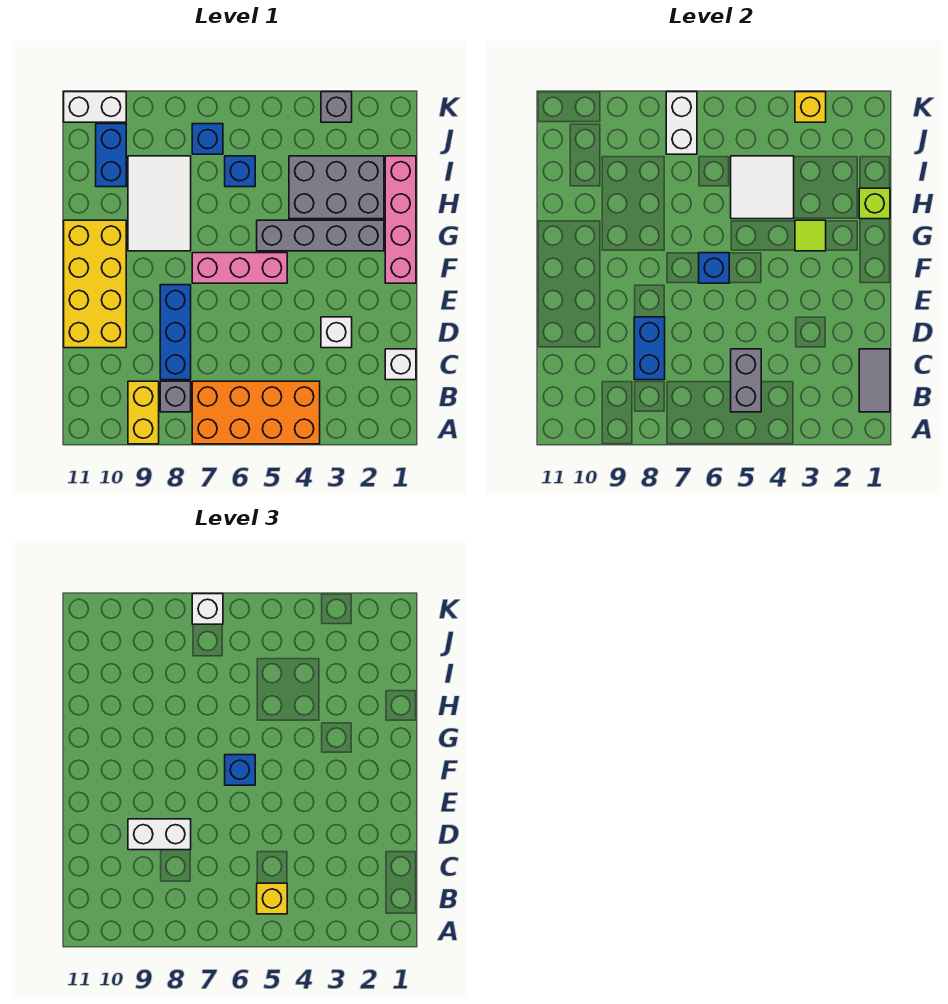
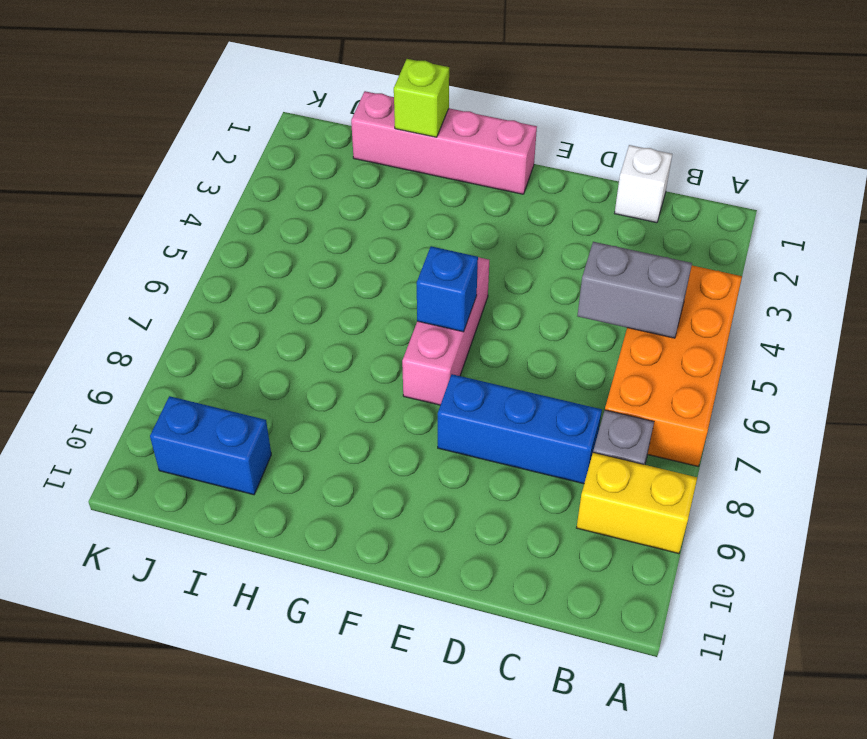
none -> white 1x1 brick [321,317,352,348]
none -> yellow 2x4 brick [64,220,126,348]
none -> grey 1x4 brick [257,220,384,251]
none -> white 2x3 tile [128,156,191,251]

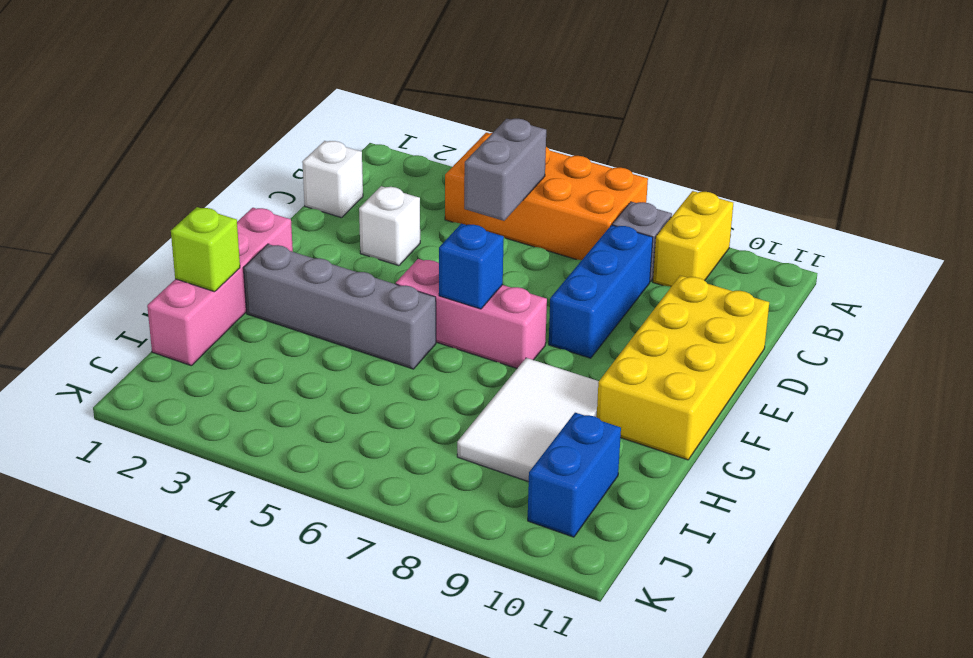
none -> grey 2x3 brick [289,156,384,219]
none -> blue 1x1 brick [225,156,255,187]
none -> blue 1x1 brick [192,124,223,154]
none -> grey 1x1 brick [321,92,352,122]

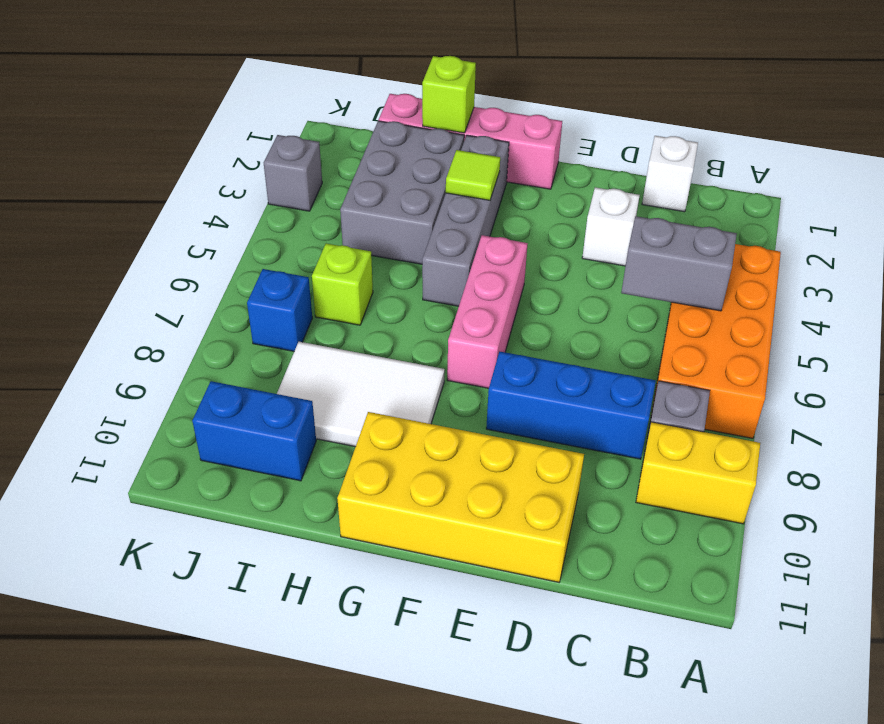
lime 1x1 brick [312,243,373,325] -> blue 1x1 brick [225,156,255,187]
none -> white 1x2 brick [64,92,126,122]
none -> grey 1x2 tile [859,349,890,412]
none -> blue 1x2 brick [634,317,665,380]
none -> blue 1x1 brick [699,253,729,283]

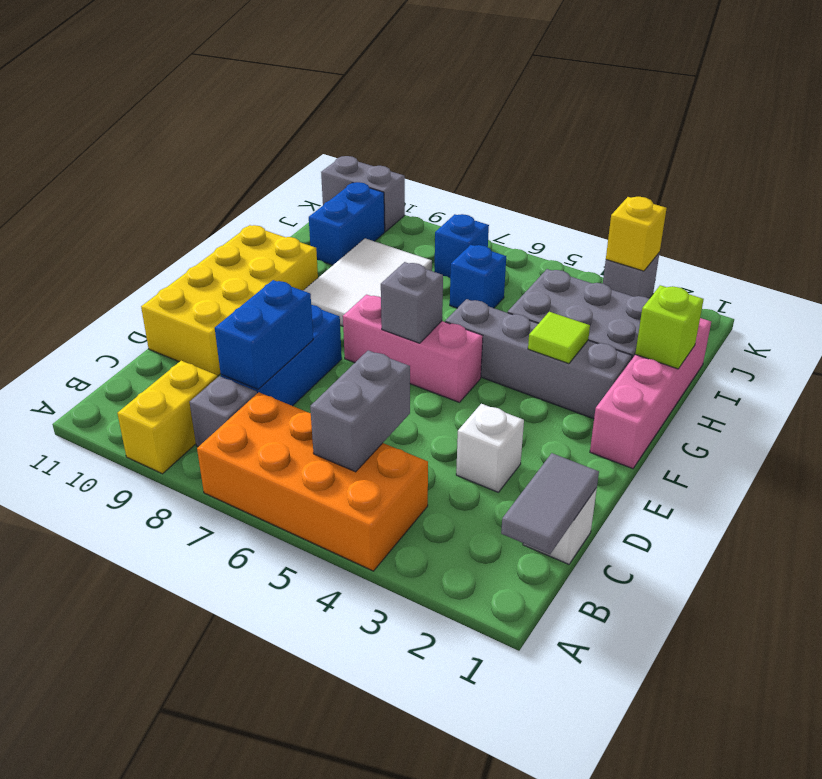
grey 1x1 brick [381,262,443,343] -> blue 1x1 brick [699,253,729,283]
grey 1x2 brick [321,156,405,232] -> white 1x2 brick [64,92,126,122]
none -> white 2x2 tile [731,156,794,219]
none -> white 1x2 brick [666,92,697,154]
none -> yellow 1x1 brick [257,883,287,914]
none -> white 1x2 brick [128,819,191,850]

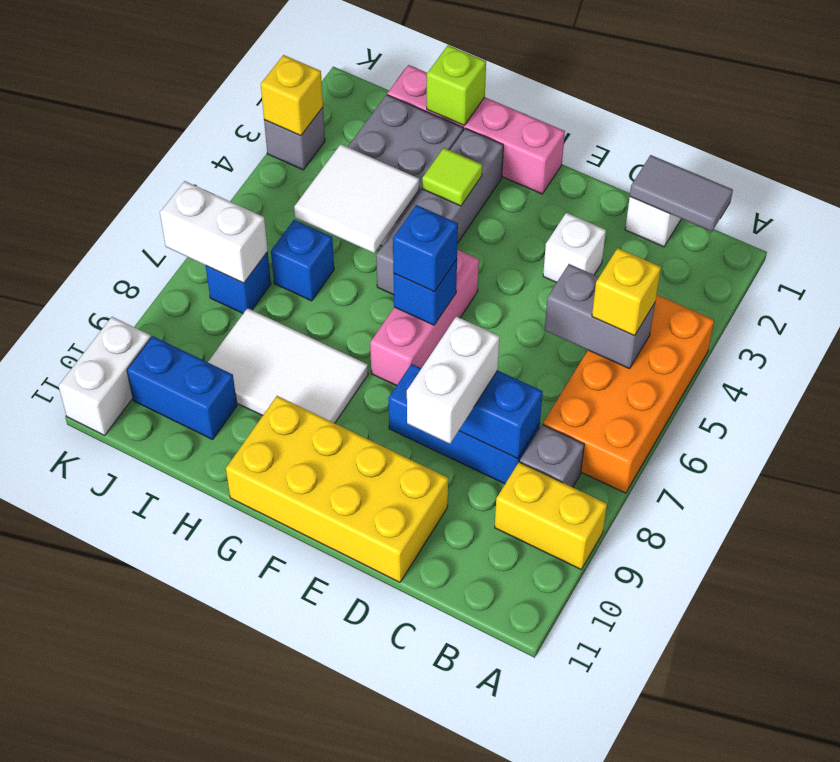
none -> white 1x1 brick [192,594,223,624]

